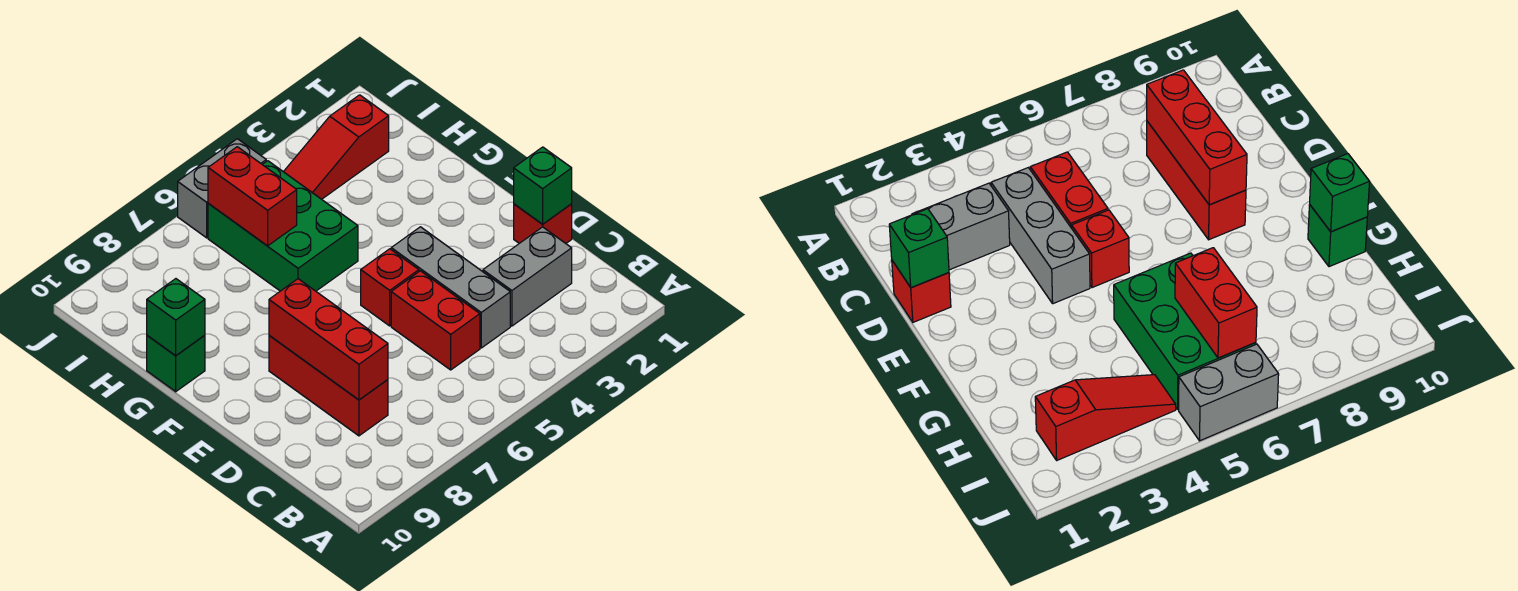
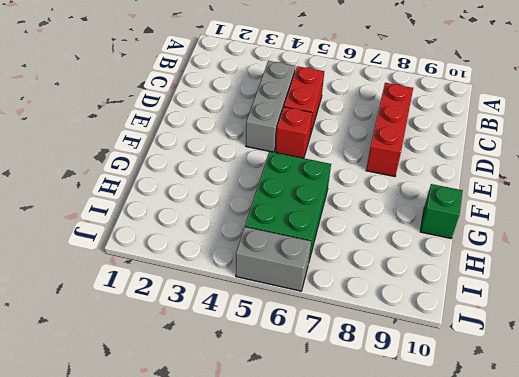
none -> grey 1x2 brick [483,227,572,326]
none -> red 1x1 brick [514,204,572,243]
none -> red 1x3 slope [284,95,389,199]

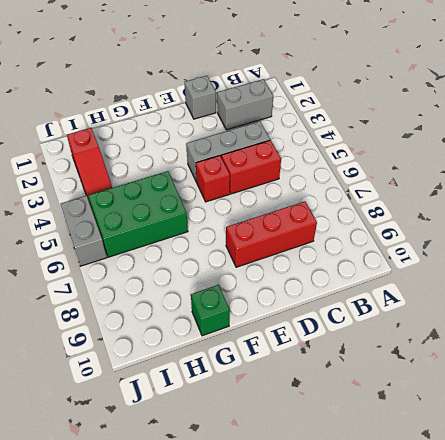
grey 1x2 brick [217,79,273,130] -> grey 1x2 brick turned to [483,227,572,326]
grey 1x1 brick [185,76,216,119] -> red 1x1 brick [514,204,572,243]
none -> red 1x3 brick [269,279,388,400]
none -> green 1x1 brick [514,147,572,224]
none -> green 1x1 brick [147,279,205,356]

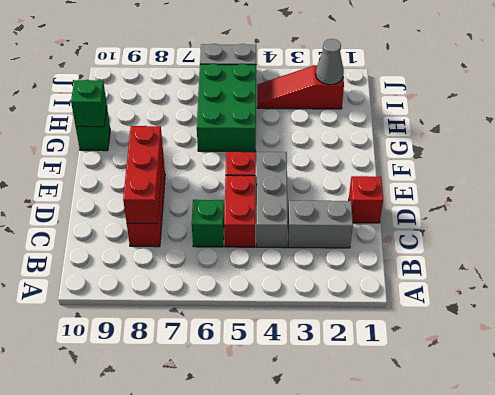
green 1x1 brick [192,200,224,247] -> green 1x1 brick moved to [514,147,572,224]
grey 1x1 cone [316,39,344,85] -> none
none -> red 1x2 brick [208,147,297,246]

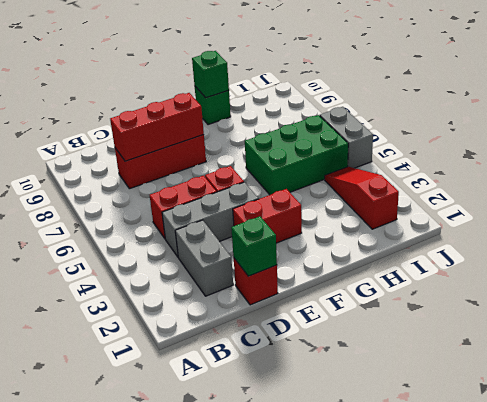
red 1x2 brick [233,189,302,243] -> red 1x2 brick moved to [208,147,297,246]

